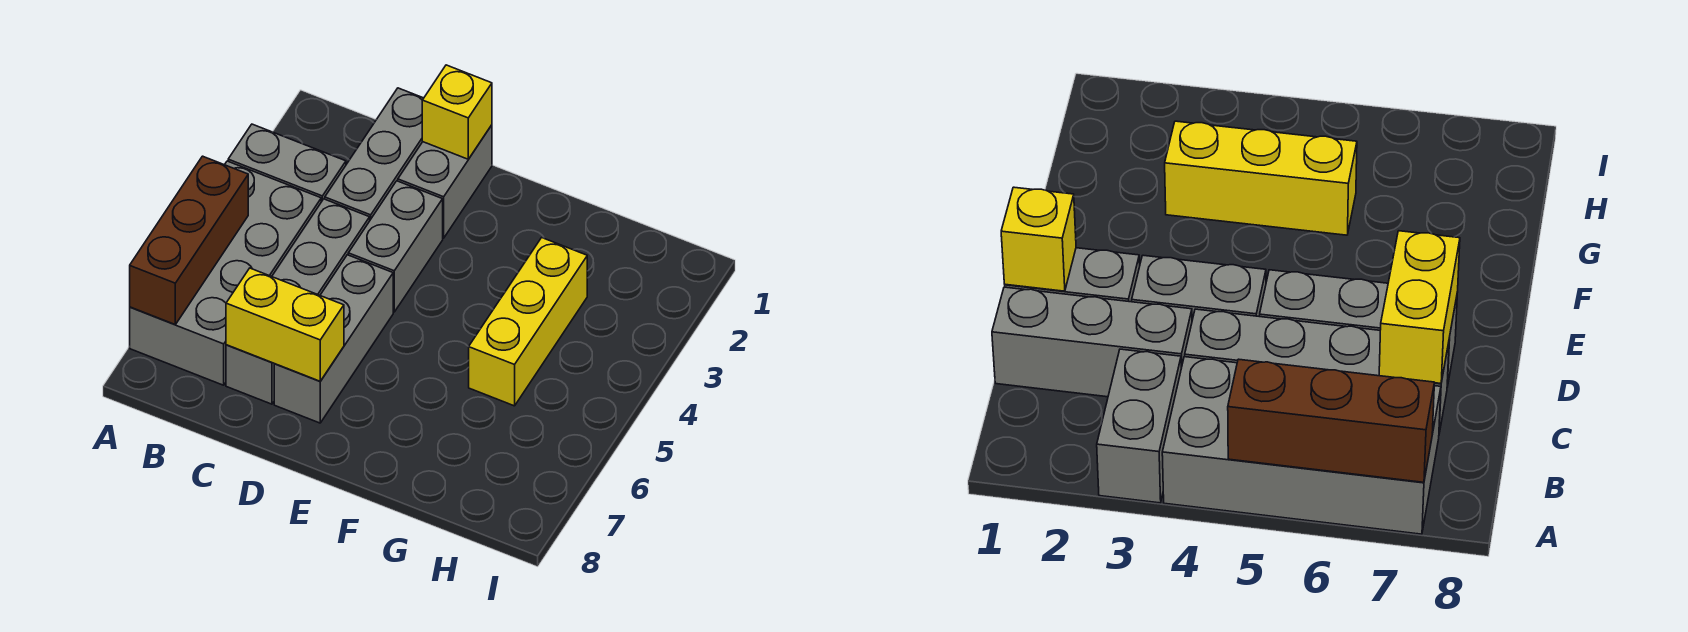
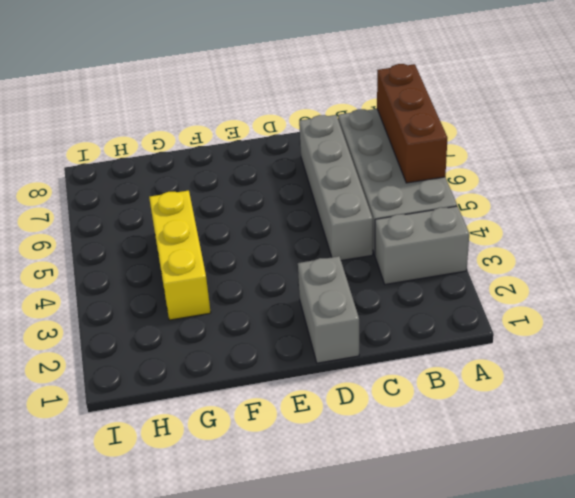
none -> grey 1x3 brick [325,88,424,220]
none -> grey 1x2 brick [348,181,443,312]

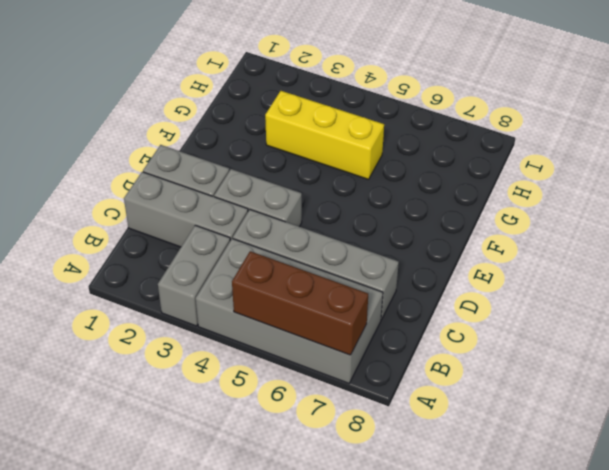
none -> grey 1x3 brick [274,255,393,423]
none -> yellow 1x2 brick [226,268,344,381]

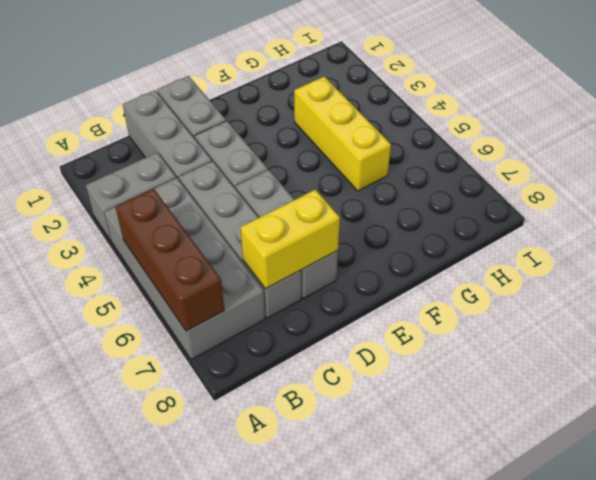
none -> yellow 1x1 brick [422,65,492,159]

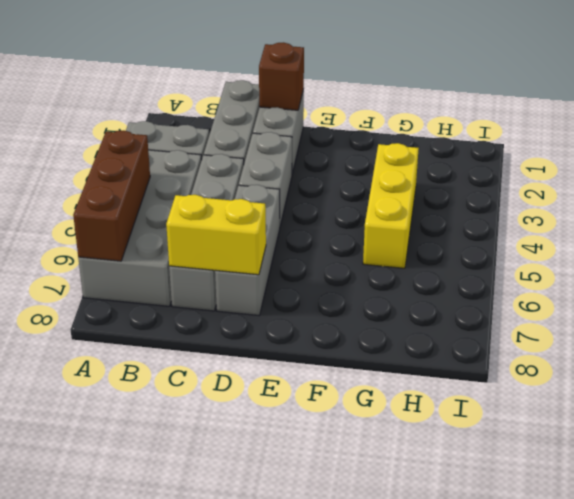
brown 1x1 brick [259,42,304,110] -> yellow 1x1 brick [422,65,492,159]

